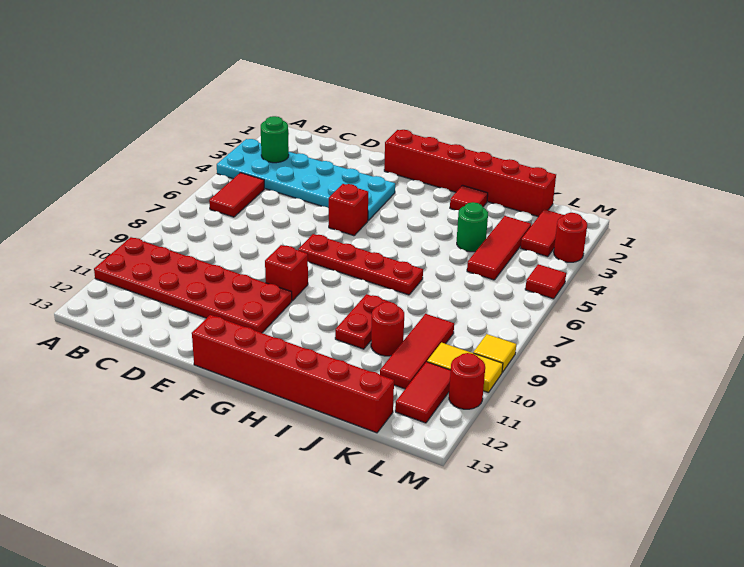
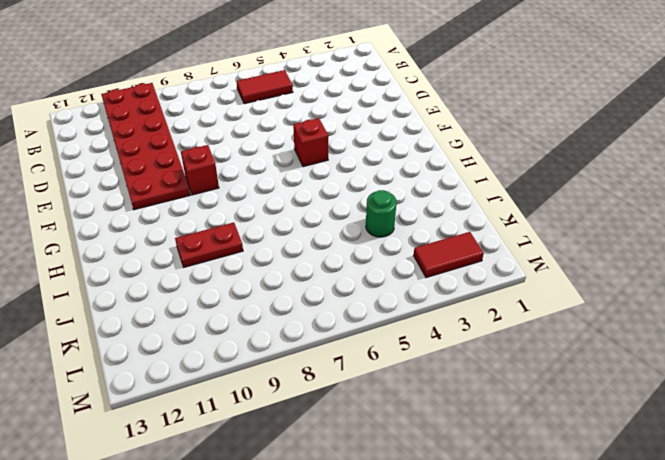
none -> cyan 2x6 plate [217,139,395,220]
none -> red 1x6 brick [384,130,556,217]
none -> red 1x4 plate [298,234,423,295]

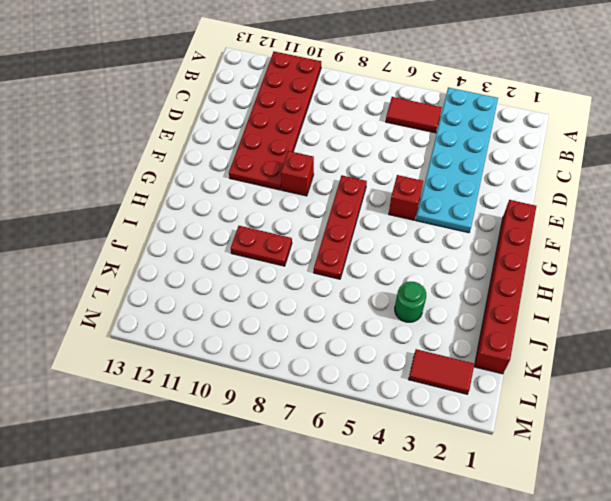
none -> red 1x6 brick [192,315,394,433]
none -> red 1x1 tile [450,185,488,210]
none -> red 1x1 round brick [371,302,404,356]

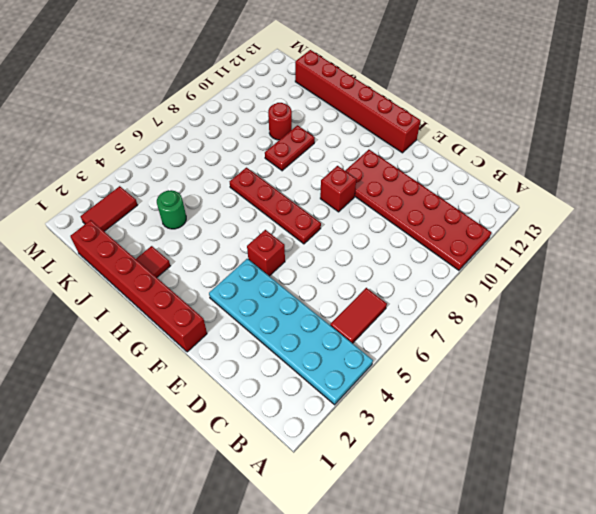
none -> red 1x3 tile [467,216,531,280]
none -> red 1x3 tile [380,314,454,389]
none -> yellow 1x2 tile [427,343,503,393]

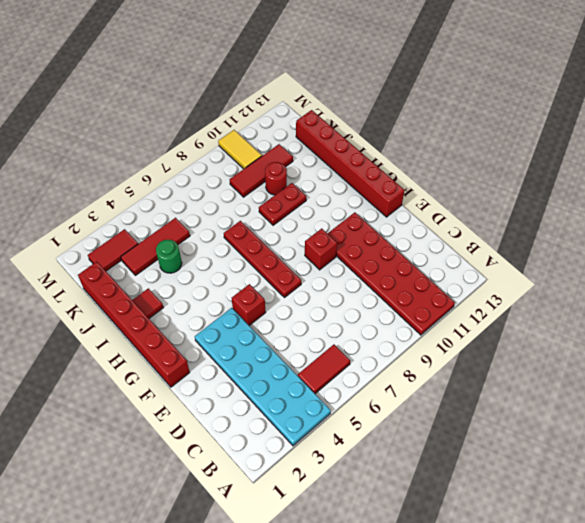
none -> red 1x2 tile [395,362,451,423]
none -> red 1x1 round brick [554,213,587,262]
none -> red 1x1 tile [525,264,566,299]

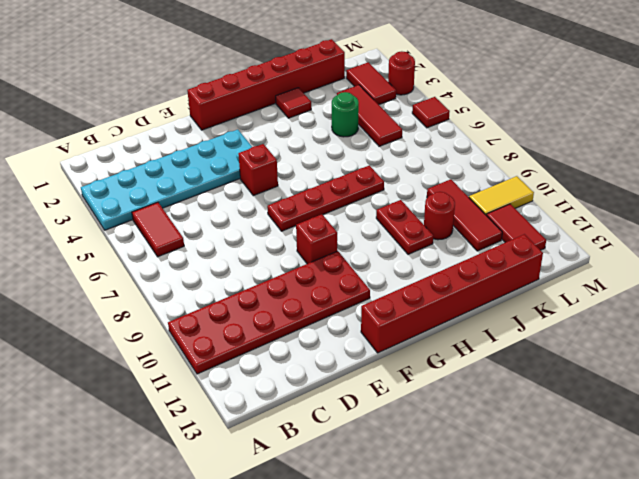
none -> yellow 1x1 tile [473,334,516,372]
none -> red 1x1 round brick [449,353,485,409]
none -> green 1x1 round brick [261,116,289,163]

